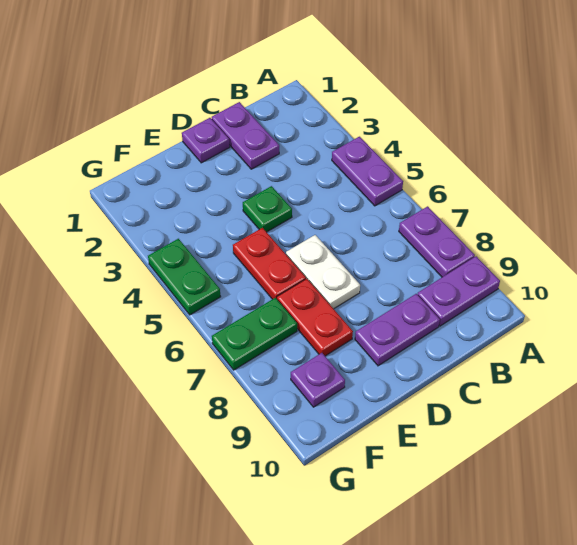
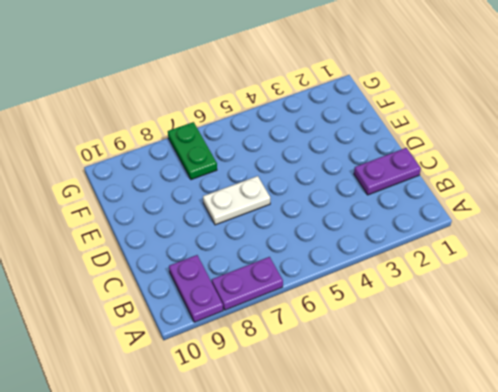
none -> purple 1x2 plate [332,137,403,206]
none -> purple 1x2 plate [355,294,440,366]
none -> purple 1x1 plate [182,118,230,163]

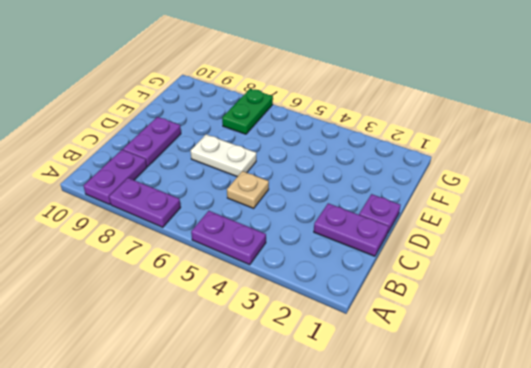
tan 1x1 plate [227,171,269,208] -> none
none -> green 1x1 plate [243,186,292,232]
none -> red 1x2 plate [233,228,306,299]
none -> red 1x2 plate [277,279,353,356]

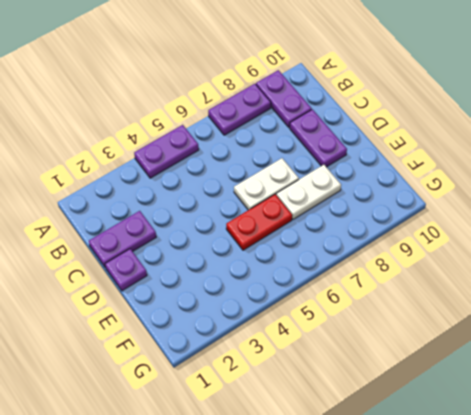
white 1x2 plate [276,165,341,219] -> red 1x2 plate [277,279,353,356]
none -> green 1x1 plate [243,186,292,232]
none -> green 1x2 plate [212,298,297,370]
none -> purple 1x1 plate [291,353,345,407]

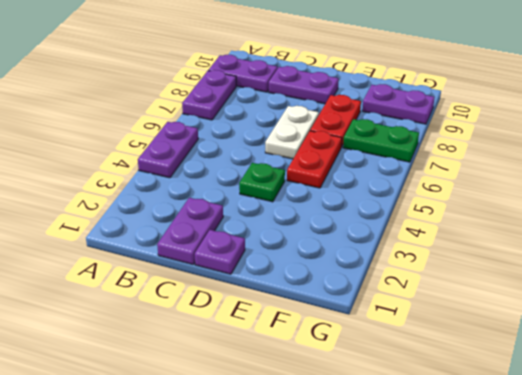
purple 1x2 plate [362,84,434,124] -> purple 1x1 plate [291,353,345,407]
none -> green 1x2 plate [148,239,221,315]

